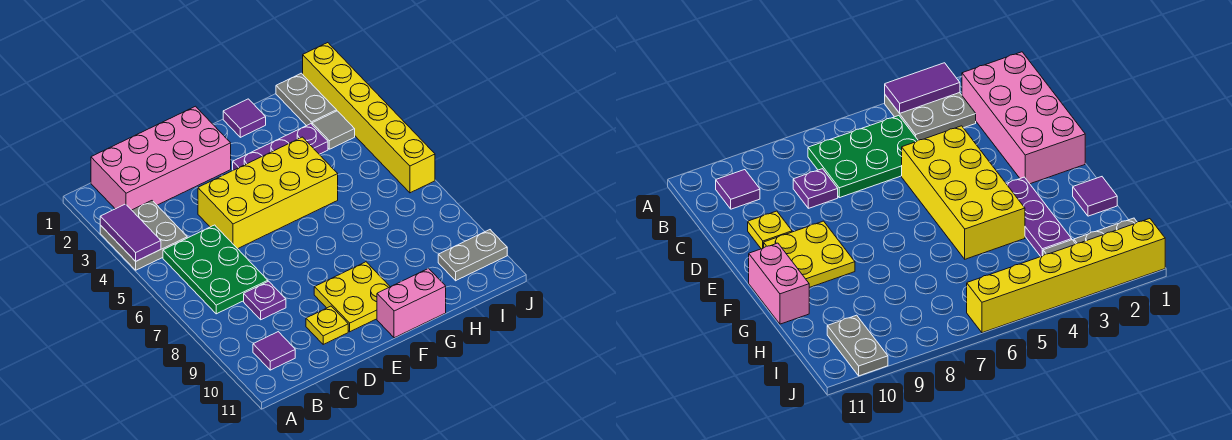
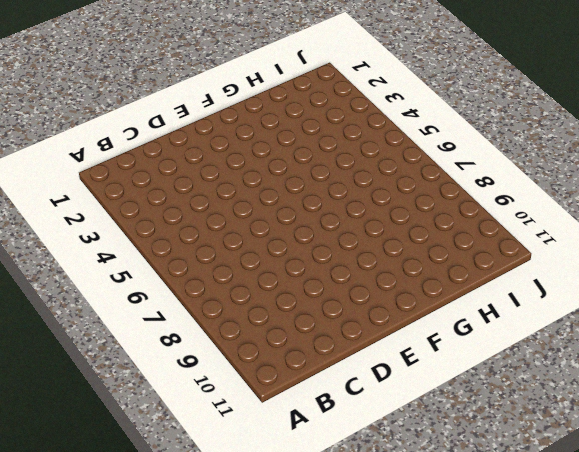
none -> grey 2x2 plate [100,201,187,270]
none -> pink 2x4 brick [91,106,231,210]
none -> green 2x3 plate [163,225,268,314]

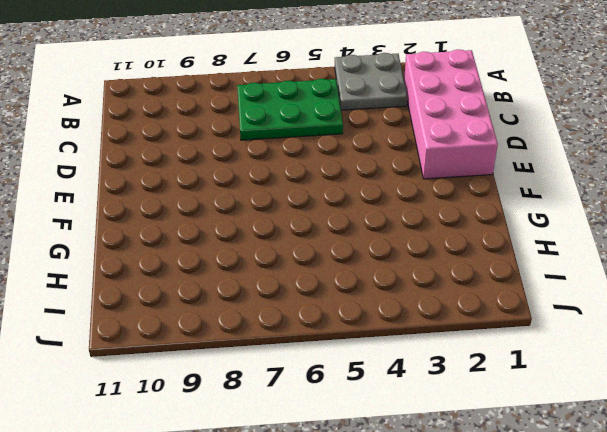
none -> purple 1x1 tile [253,332,295,370]
none -> purple 1x1 plate [244,281,286,320]
none -> yellow 2x4 brick [198,137,338,249]

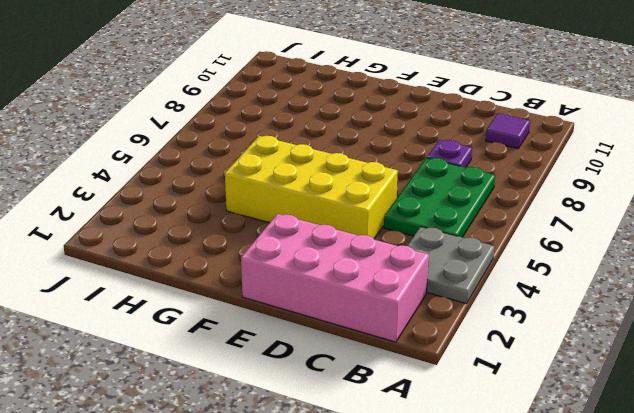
none -> yellow 1x1 plate [306,306,348,344]
none -> yellow 2x2 plate [314,262,390,332]
none -> purple 1x3 plate [233,124,328,170]

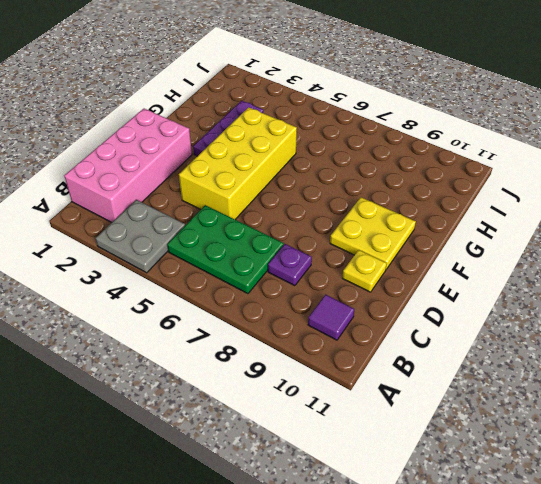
none -> pink 1x2 brick [377,268,446,338]
none -> purple 1x1 tile [223,99,266,137]
none -> grey 1x2 plate [276,73,337,126]

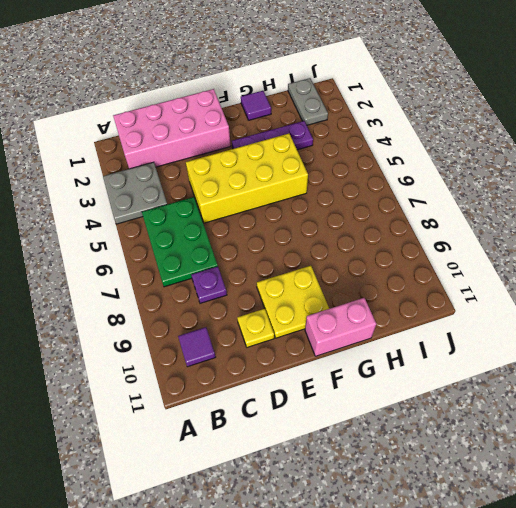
none -> grey 1x1 tile [312,111,355,149]
none -> grey 1x2 plate [438,230,507,281]
none -> yellow 1x6 brick [303,43,435,193]

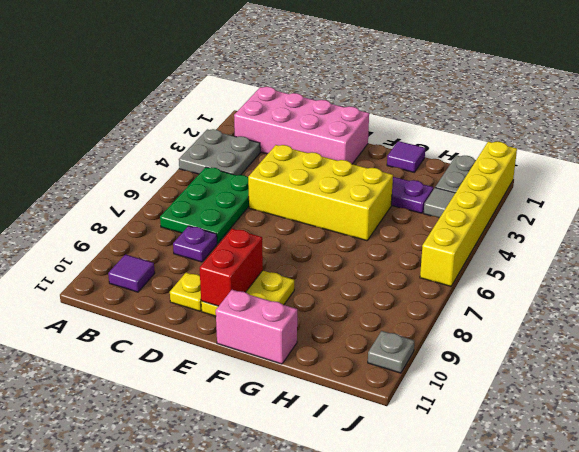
red 1x2 brick [200,229,263,306] -> none
grey 1x1 plate [368,331,414,373] -> grey 1x2 plate [438,230,507,281]
none -> purple 1x2 tile [100,204,161,261]

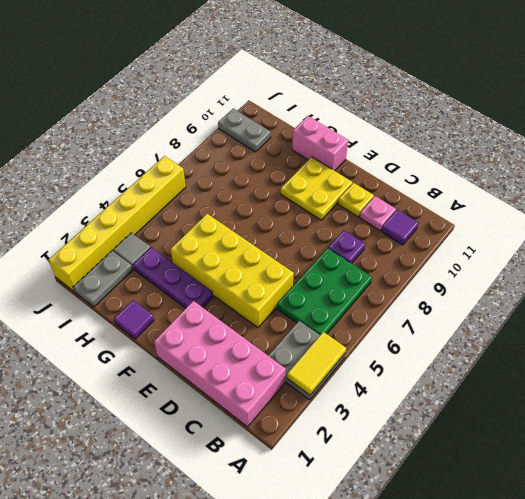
yellow 1x2 tile [287,332,346,395] -> purple 1x2 tile [100,204,161,261]
pink 1x1 plate [360,196,396,231] -> none

